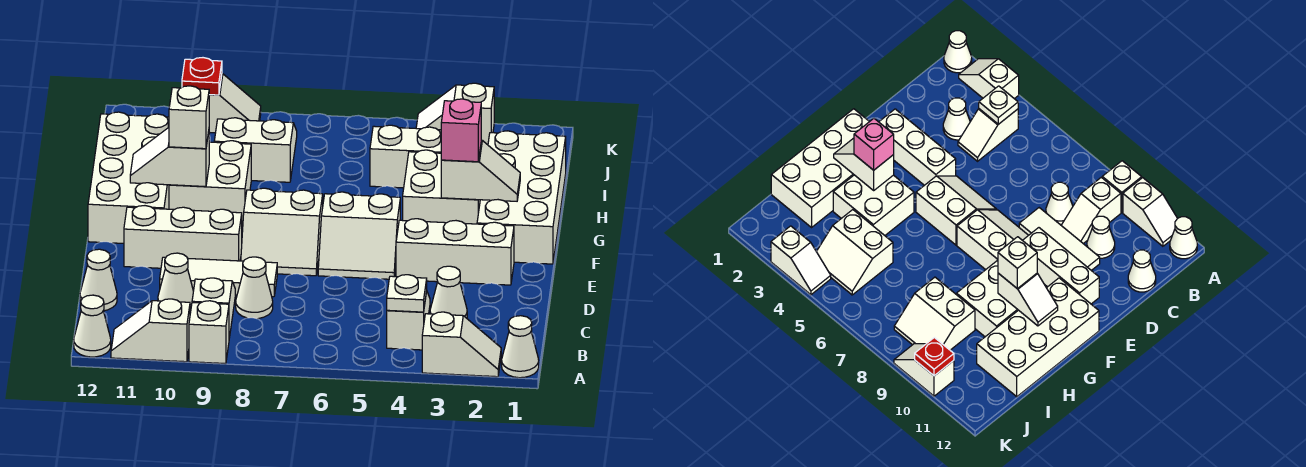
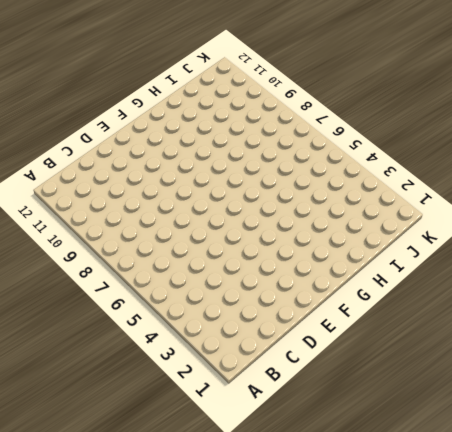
none -> white 1x1 cone [502,316,539,378]
none -> white 1x2 slope [422,312,501,377]
none -> white 1x1 brick [189,301,229,364]
none -> white 1x2 slope [111,299,190,362]

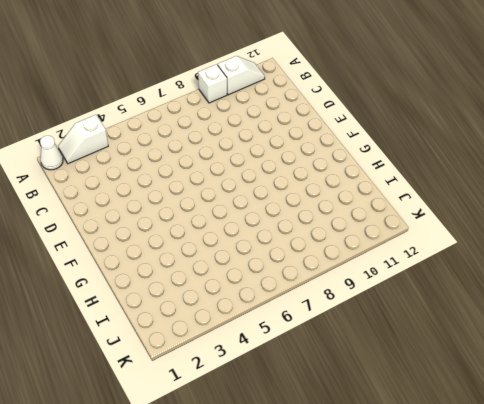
none -> white 1x1 cone [74,295,111,357]
none -> white 1x2 slope [387,292,430,350]
none -> white 1x2 slope [192,278,235,338]
none -> white 1x1 cone [430,266,467,318]

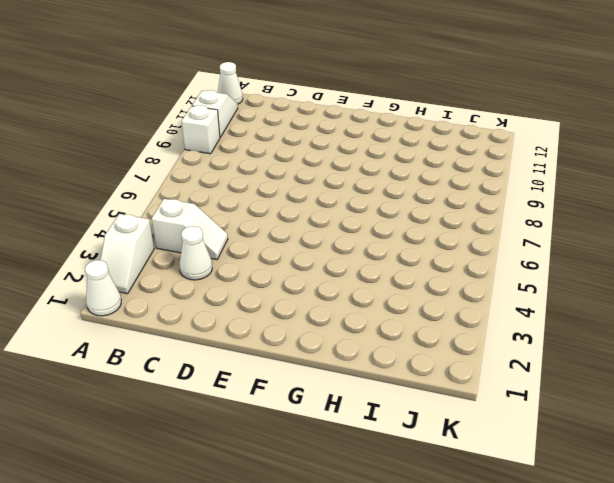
none -> white 1x2 slope [192,278,235,338]
none -> white 1x1 cone [236,257,273,319]
none -> white 1x1 cone [158,253,193,311]
none -> white 1x1 cone [80,249,117,311]

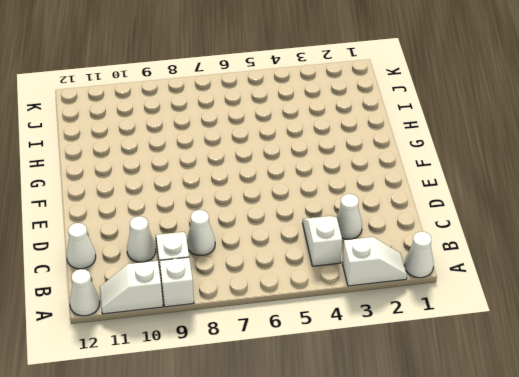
none -> white 1x3 tile [160,257,277,297]
none -> white 1x3 brick [396,219,514,285]
none -> white 2x2 slope [318,192,400,279]
none -> white 2x2 slope [241,188,323,276]

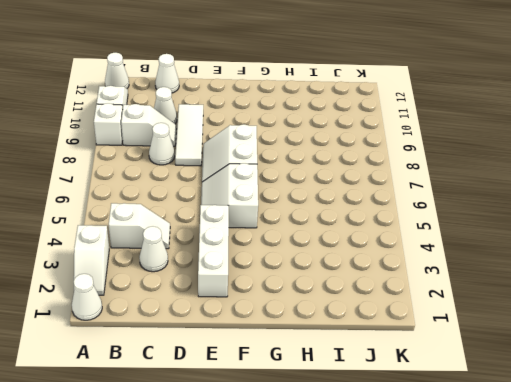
none -> white 1x3 brick [124,206,242,268]
none -> white 2x4 brick [477,131,566,264]
none -> white 2x4 brick [88,112,169,243]
none -> white 2x2 brick [403,150,480,224]

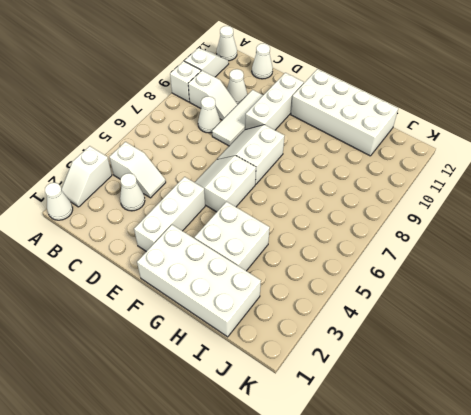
none -> white 2x2 brick [169,141,251,226]
none -> white 2x2 slope [370,125,441,188]
none -> white 2x2 slope [214,118,297,182]
none -> white 1x2 slope [416,83,494,145]

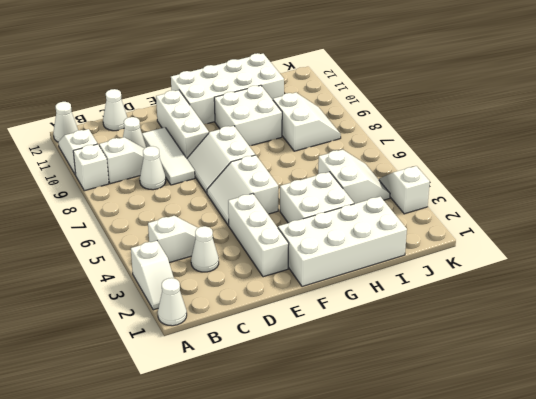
none -> white 1x2 slope [209,74,261,133]
none -> white 1x1 plate [387,275,427,312]
none -> white 1x2 slope [441,140,520,201]
none -> white 1x2 slope [130,127,209,187]

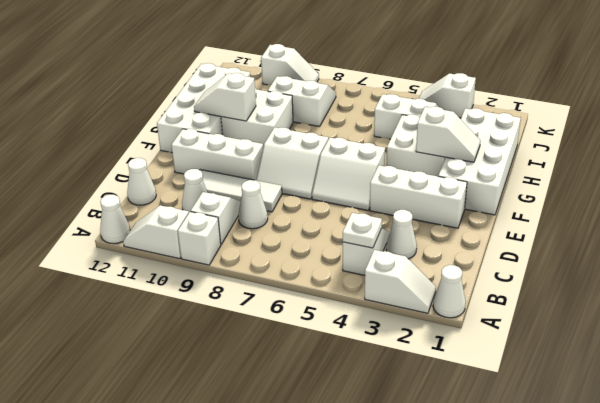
none -> red 1x1 plate [182,58,222,95]
none -> pink 1x1 brick [441,99,481,162]
none -> white 1x1 brick [169,86,209,149]

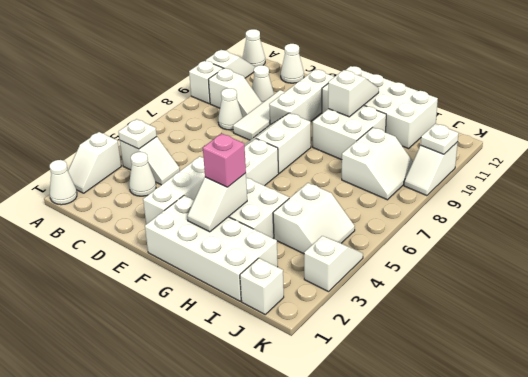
white 1x1 brick [240,258,284,314] -> white 1x1 brick moved to [169,86,209,149]
white 1x1 plate [421,124,459,154] -> red 1x1 plate [182,58,222,95]

